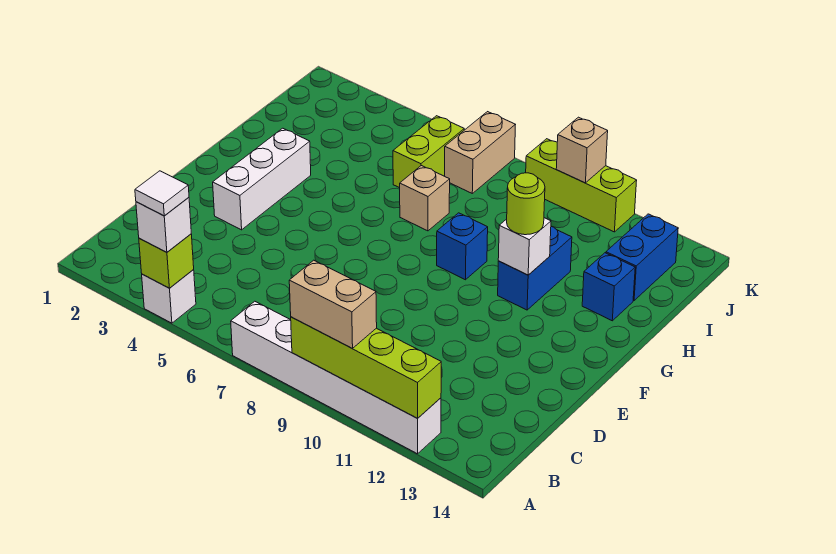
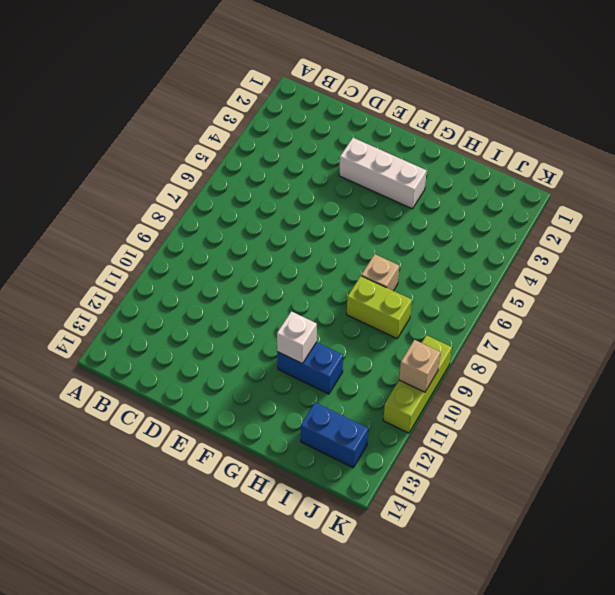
lime 1x2 brick [347,276,412,338] -> lime 1x2 brick moved to [393,116,464,188]
none -> white 1x1 brick [142,270,196,323]
none -> white 1x6 brick [231,301,441,454]
none -> blue 1x1 brick [437,213,488,280]

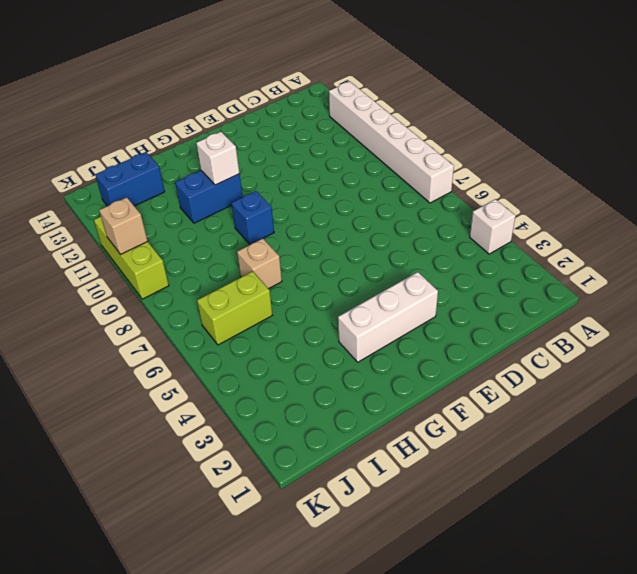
none -> blue 1x1 brick [582,253,635,321]
none -> tan 1x2 brick [445,112,515,193]
none -> lime 1x1 brick [139,234,194,288]

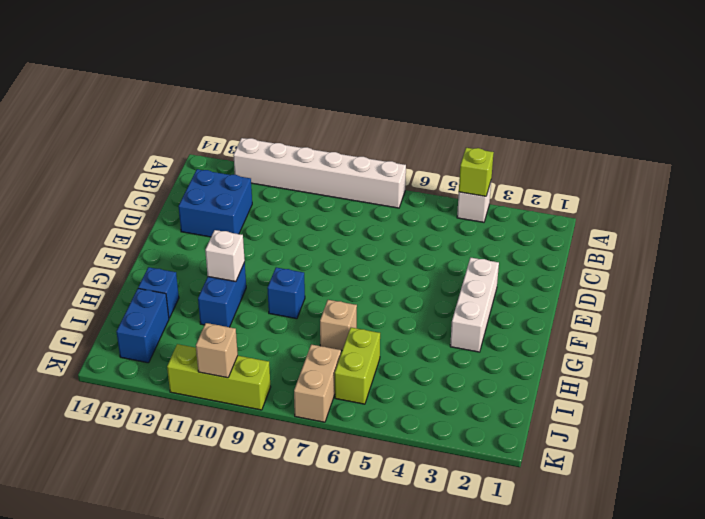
blue 2x2 brick [179,169,252,237] -> none
none -> lime 1x4 brick [291,317,441,418]
none -> white 1x1 brick [136,198,191,252]
none -> tan 1x2 brick [289,260,377,348]

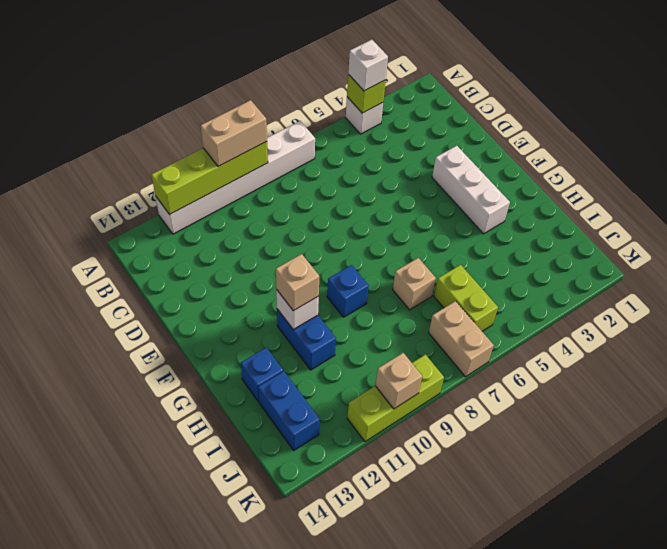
tan 1x1 brick [276,254,319,311] -> lime 1x1 round brick [507,173,545,235]
none -> white 1x1 tile [135,171,189,216]

